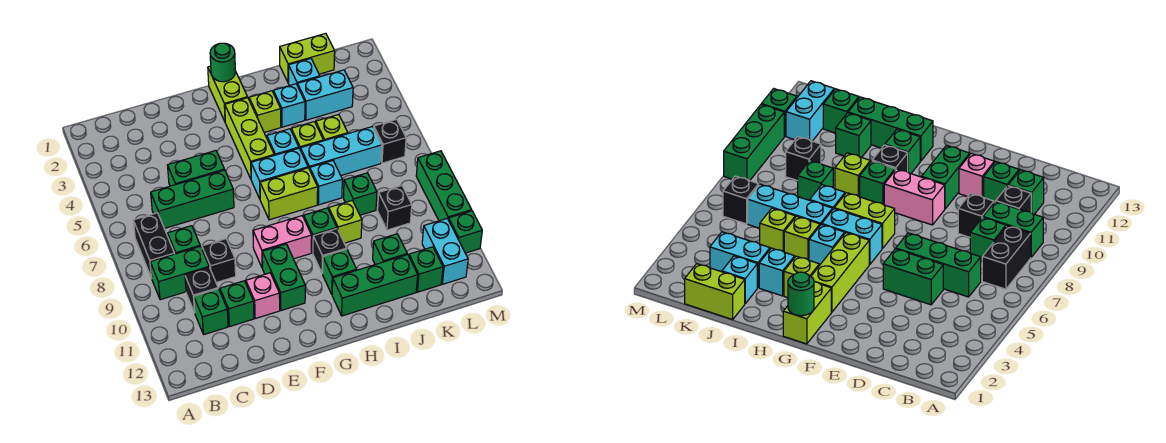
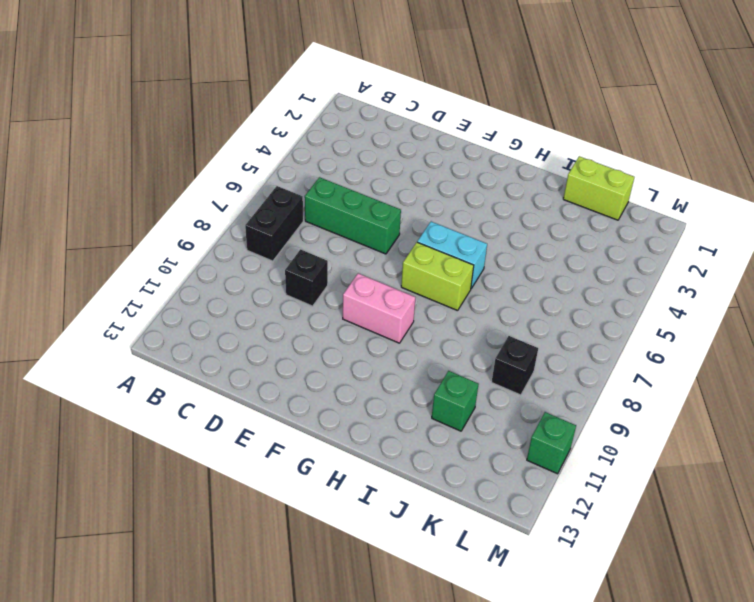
none -> green 1x2 brick [150,246,209,300]
none -> green 1x1 brick [168,226,200,254]
none -> black 1x1 brick [185,267,218,313]
none -> green 1x1 brick [194,289,228,334]

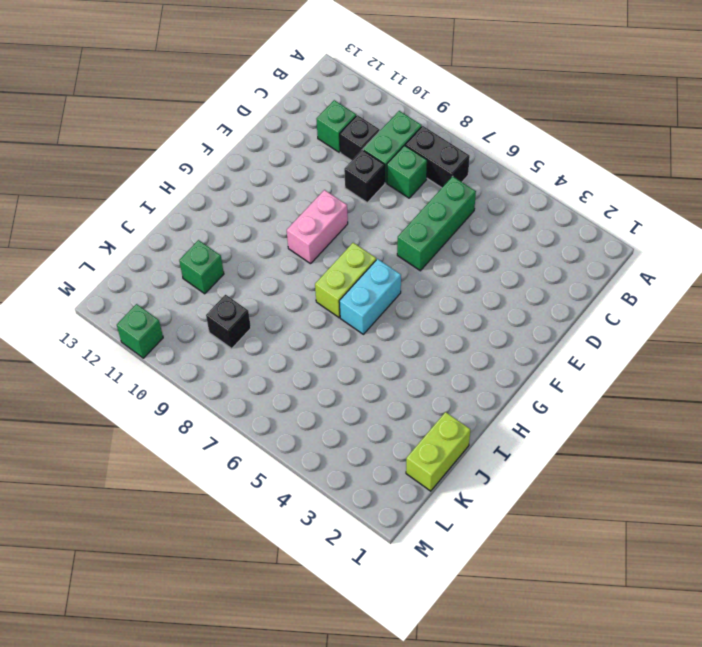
none -> green 1x2 brick [168,151,224,186]
none -> green 1x1 brick [220,281,254,327]
none -> pink 1x1 brick [246,273,280,318]
none -> green 1x2 brick [262,244,305,311]

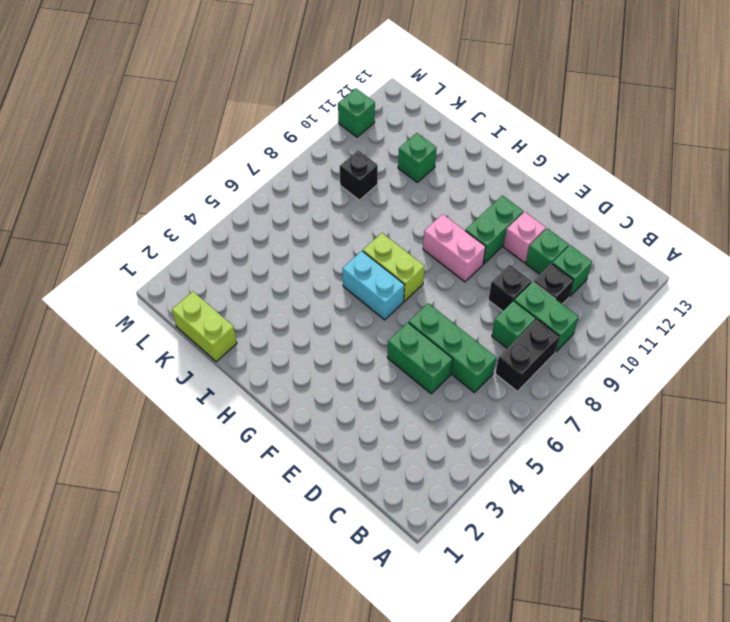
none -> lime 1x2 brick [208,66,248,121]
none -> lime 1x3 brick [225,98,274,179]
none -> lime 1x1 brick [249,91,281,132]
none -> cyan 1x1 brick [267,129,299,155]

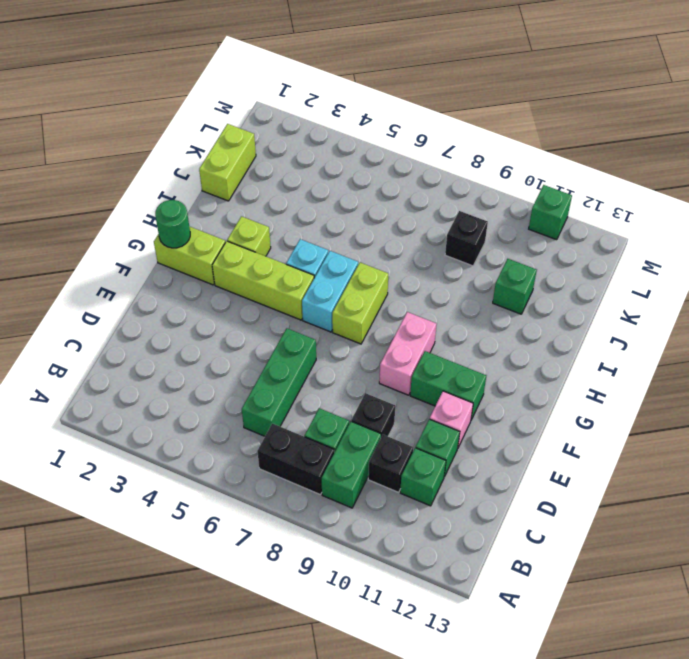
none -> green 1x2 brick [168,151,224,186]
none -> green 1x1 brick [304,208,337,253]
none -> black 1x1 brick [313,229,347,274]
none -> green 1x1 brick [323,249,357,294]

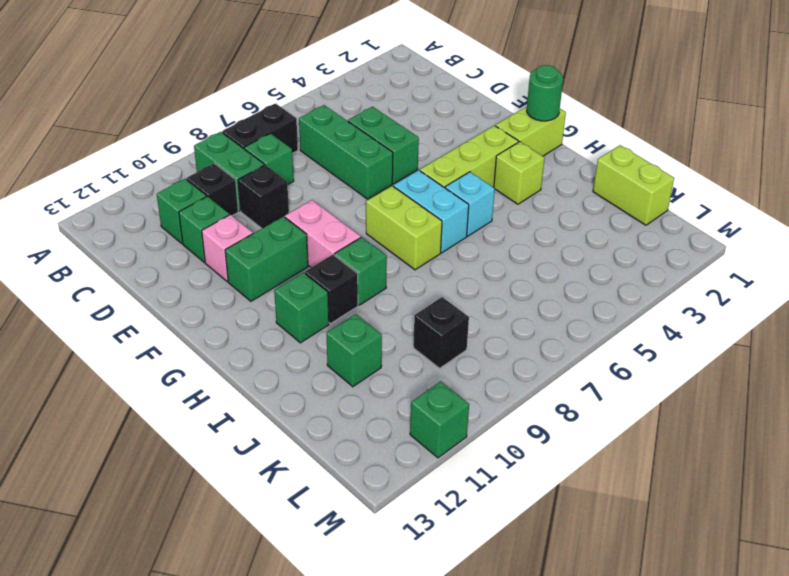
none -> green 1x3 brick [332,255,418,316]
none -> cyan 1x1 brick [273,84,305,127]
none -> lime 1x1 brick [291,122,323,149]
none -> cyan 1x3 brick [300,126,382,175]

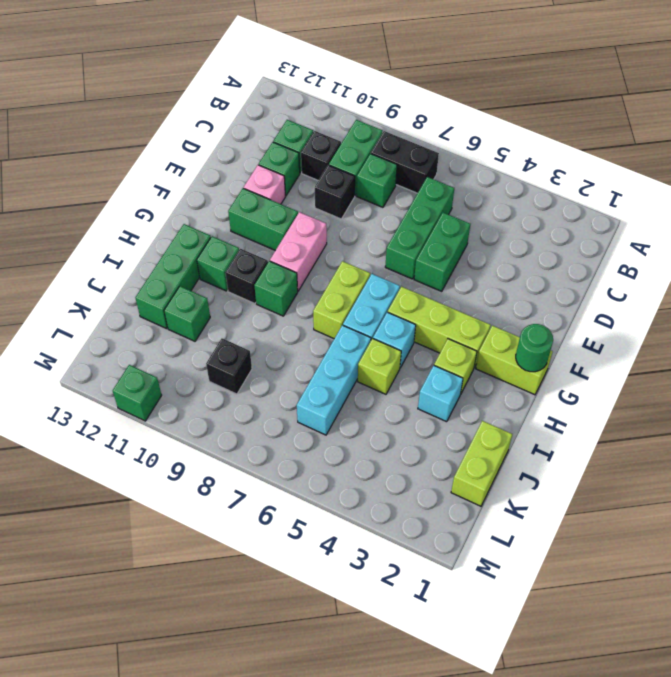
none -> cyan 1x1 brick [310,161,342,205]
none -> lime 1x1 brick [329,200,362,243]
none -> cyan 1x1 brick [289,59,320,86]
none -> cyan 1x2 brick [297,70,353,120]

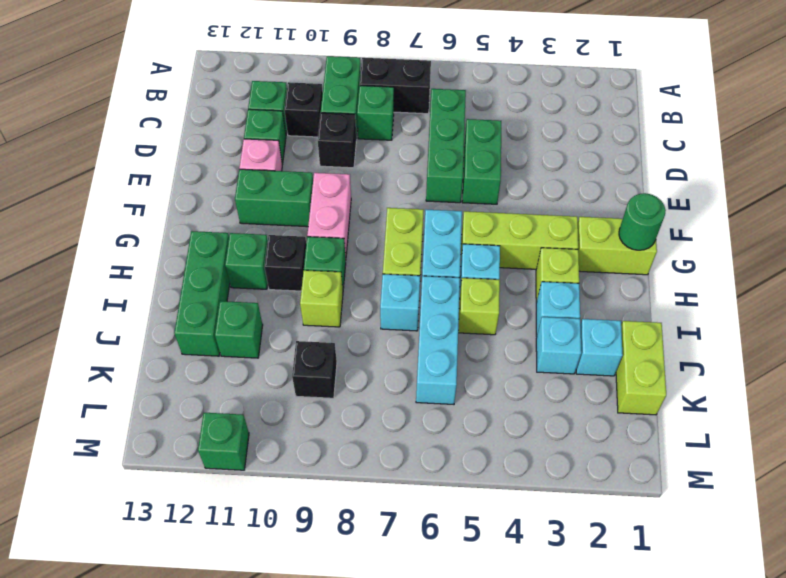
cyan 1x1 brick [536,317,581,374] -> cyan 1x2 brick [297,70,353,120]
none -> lime 1x1 brick [316,114,348,141]
none -> green 1x1 brick [343,173,377,215]
none -> green 1x1 brick [409,247,443,292]
none -> black 1x1 brick [374,119,406,163]

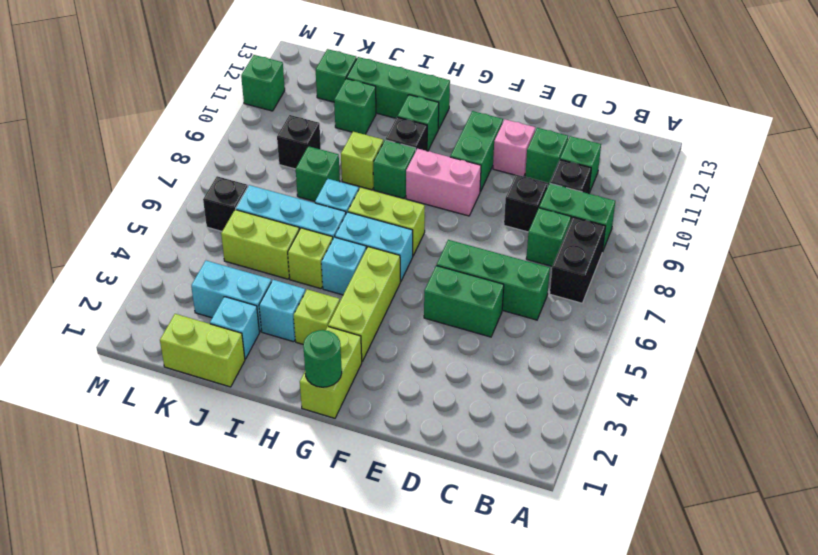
lime 1x2 brick [221,210,299,279] -> lime 1x1 brick [316,114,348,141]
none -> cyan 1x2 brick [422,219,468,284]
none -> green 1x3 brick [416,151,472,221]

